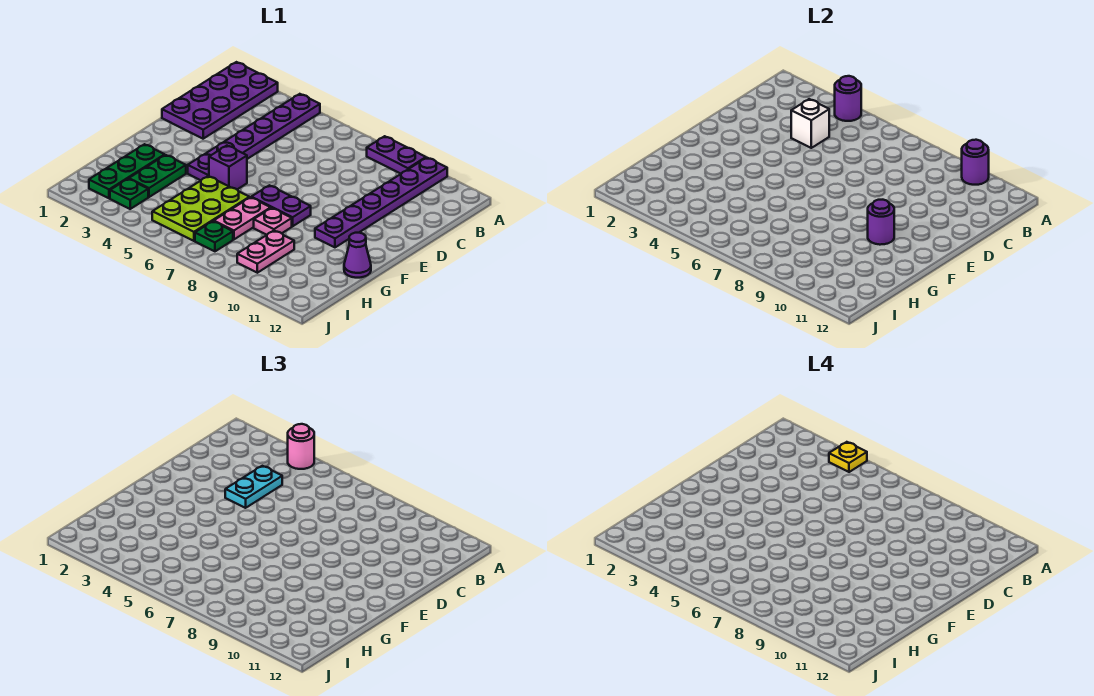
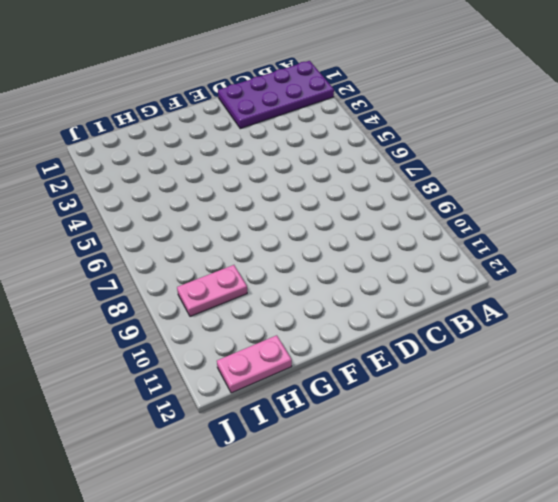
pink 1x2 plate [217,335,292,393] -> pink 1x2 plate moved to [214,197,271,240]
none -> purple 1x6 plate [188,94,320,180]
none -> purple 1x2 plate [367,136,426,174]
none -> purple 1x6 plate [315,158,447,247]

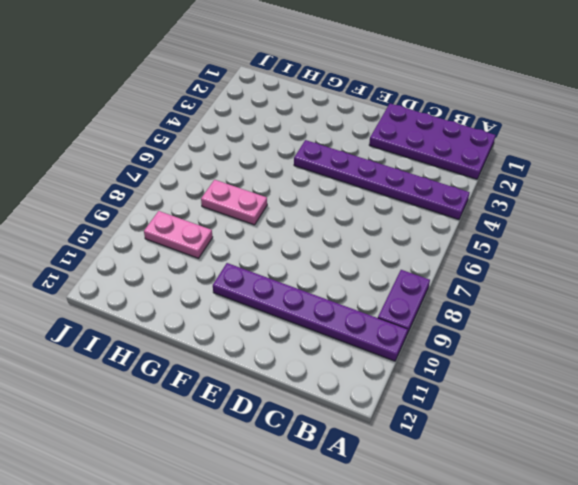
none -> purple 1x1 brick [209,146,247,189]
none -> purple 1x2 plate [251,185,311,226]
none -> green 1x3 plate [89,144,165,198]

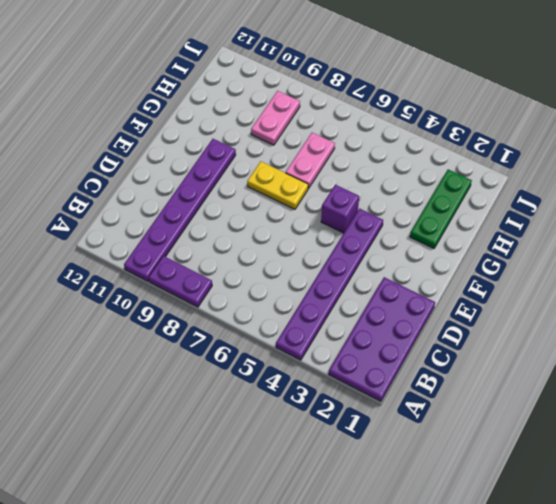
yellow 1x2 plate [247,162,308,209] -> purple 1x2 plate [251,185,311,226]
none -> green 1x2 plate [129,155,186,197]
none -> lime 2x3 plate [152,176,249,241]
none -> pink 1x1 plate [254,208,292,235]

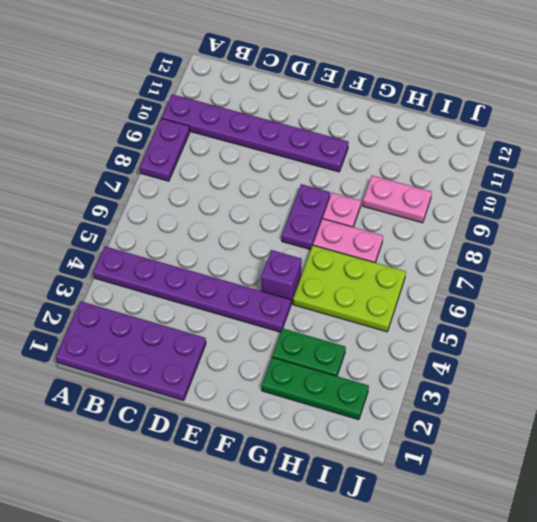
none -> purple 1x1 cone [344,233,371,278]
none -> green 1x1 plate [110,179,148,209]
none -> green 1x1 plate [195,221,233,251]

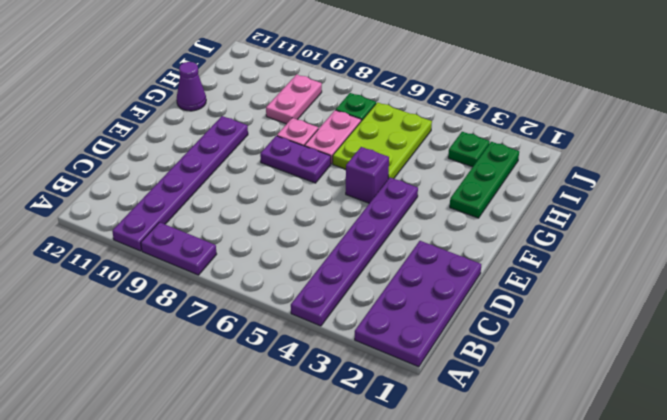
none -> green 1x2 plate [129,155,186,197]
none -> purple 1x1 round brick [835,76,861,121]
none -> purple 1x1 round brick [962,140,989,185]

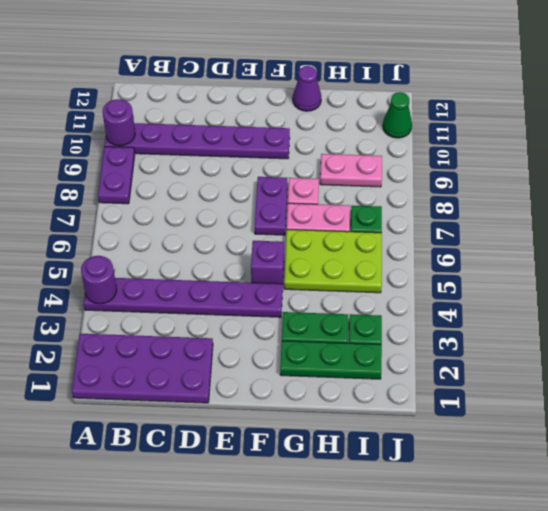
green 1x1 cone [383,92,412,138] -> none
none -> white 1x1 brick [791,99,829,148]
none -> purple 1x1 round brick [868,200,894,245]
none -> pink 1x1 round brick [288,424,314,469]

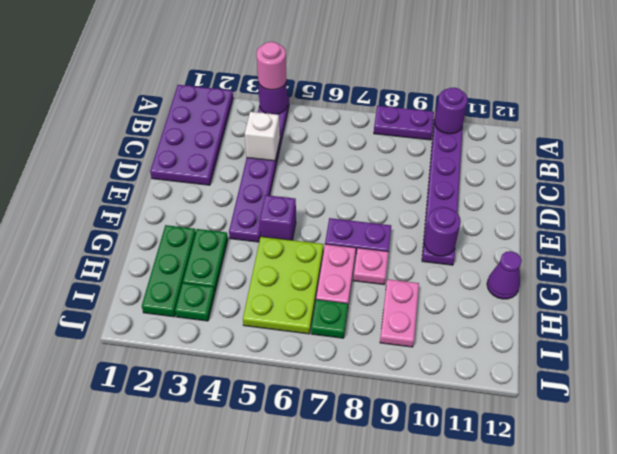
none -> cyan 1x2 plate [225,466,282,508]
none -> yellow 1x1 plate [829,442,867,472]

